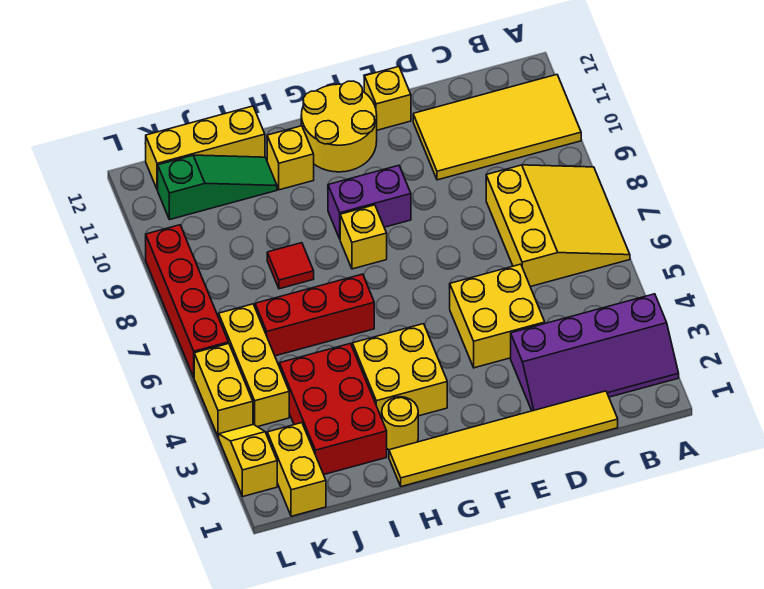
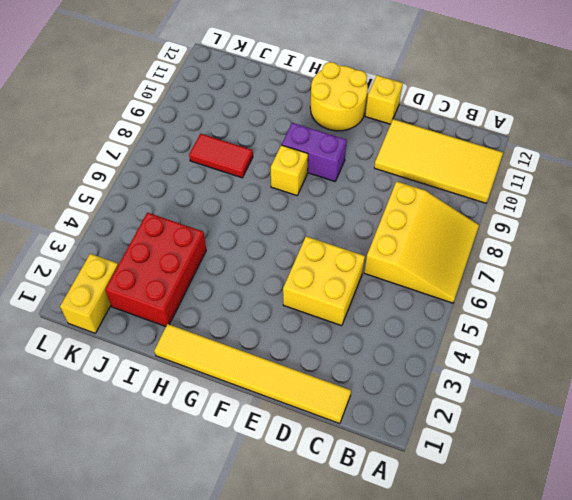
red 1x2 tile [189,134,253,178] -> red 1x1 tile [267,243,314,289]
none -> purple 2x4 slope [511,294,679,411]
none -> yellow 2x2 brick [352,324,447,418]
none -> yellow 1x1 round brick [382,397,418,450]

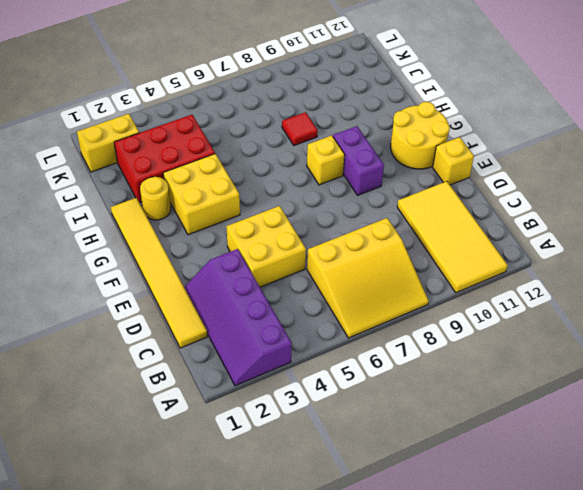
none -> red 1x3 brick [255,274,374,356]
none -> yellow 1x1 brick [267,126,314,190]
none -> green 1x3 slope [158,155,277,220]

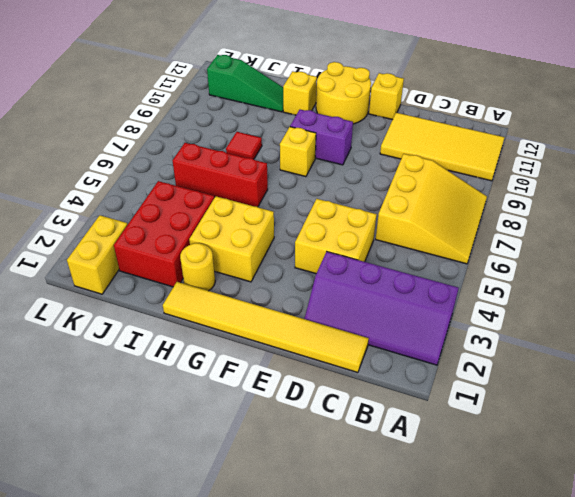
none -> yellow 1x3 brick [146,106,265,190]
none -> yellow 1x3 brick [218,304,289,427]
none -> yellow 1x2 slope [219,424,277,496]

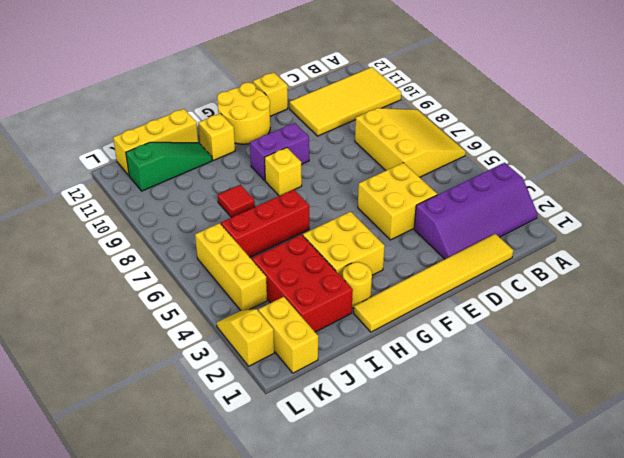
none -> yellow 1x2 brick [194,343,253,437]
none -> red 1x4 brick [146,225,228,377]

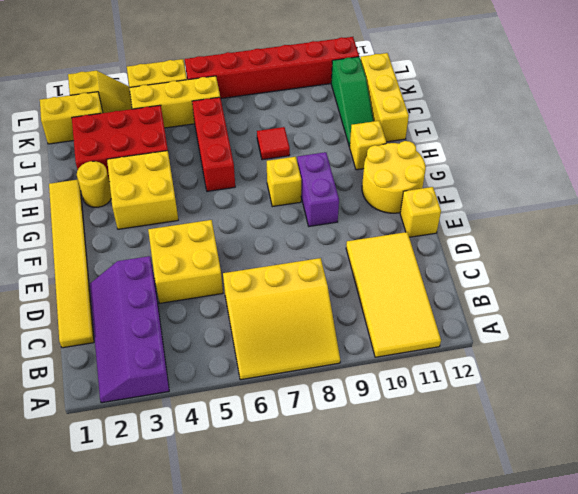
red 1x6 brick [185,37,359,98] -> red 1x4 brick [146,225,228,377]

